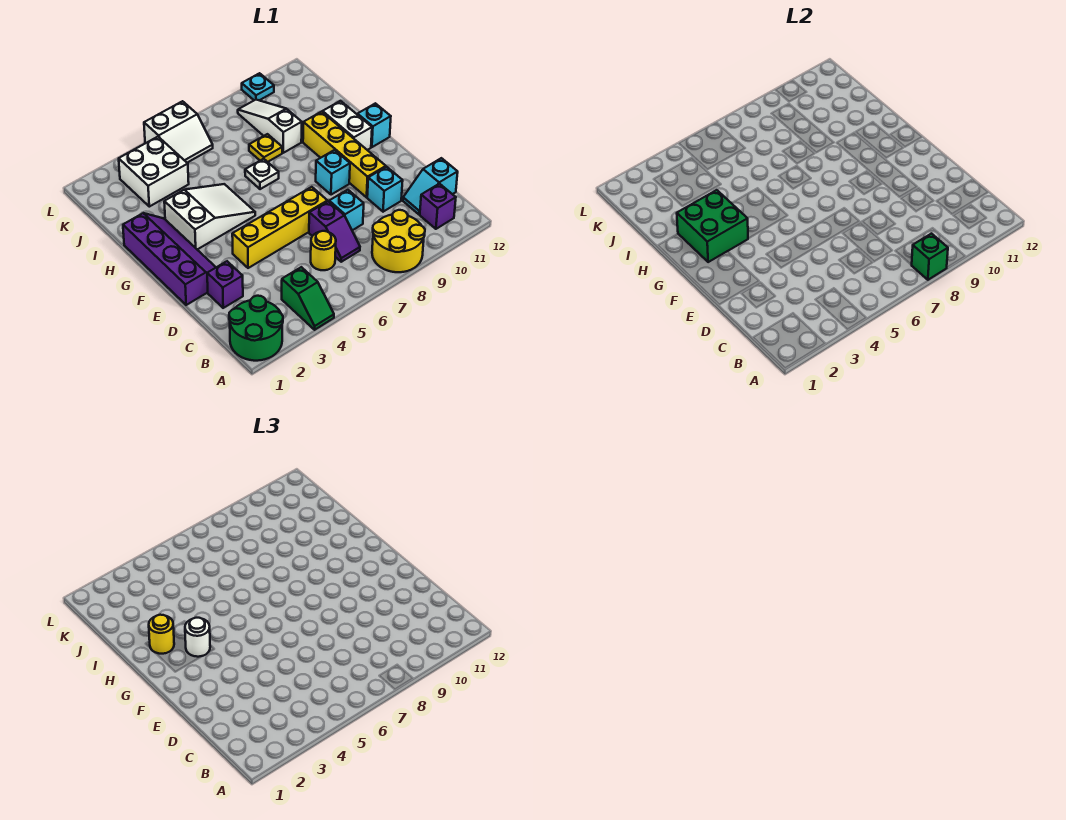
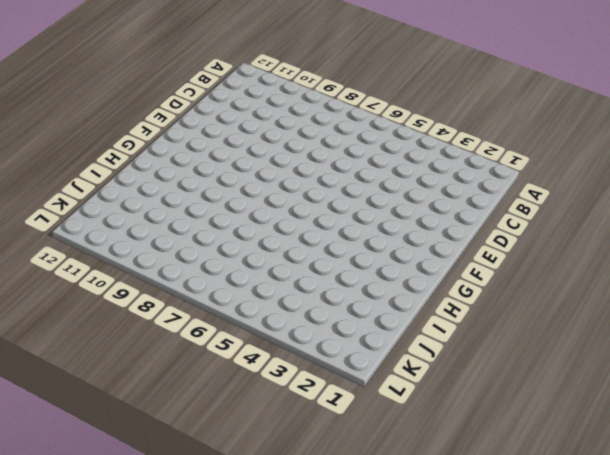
none -> green 2x2 round brick [229,296,283,361]
none -> green 1x2 slope [282,267,334,330]
none -> yellow 2x2 round brick [372,210,425,272]

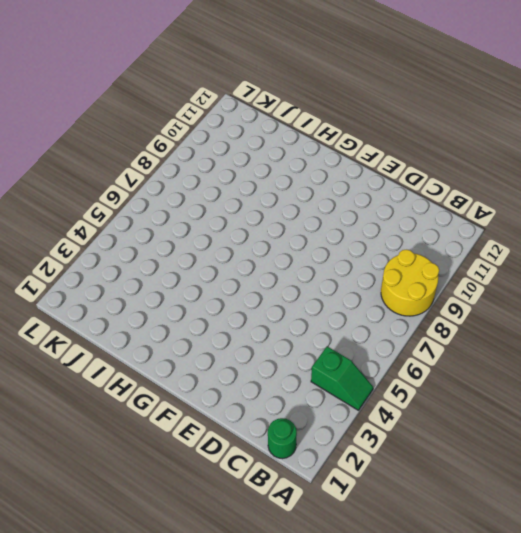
green 1x1 round brick [268,418,297,459] -> green 2x2 round brick [229,296,283,361]
none -> purple 1x1 brick [420,184,456,229]
none -> yellow 1x1 round brick [311,231,336,270]
none -> purple 1x2 slope [309,201,360,262]

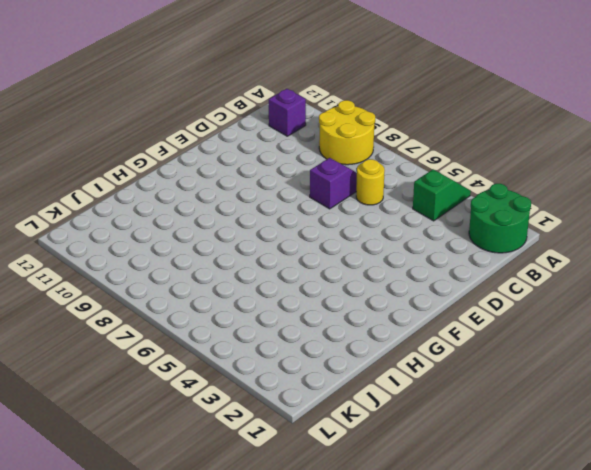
none -> cyan 1x2 slope [403,158,458,214]
none -> purple 1x1 brick [207,261,243,308]
none -> cyan 1x1 brick [329,190,364,230]

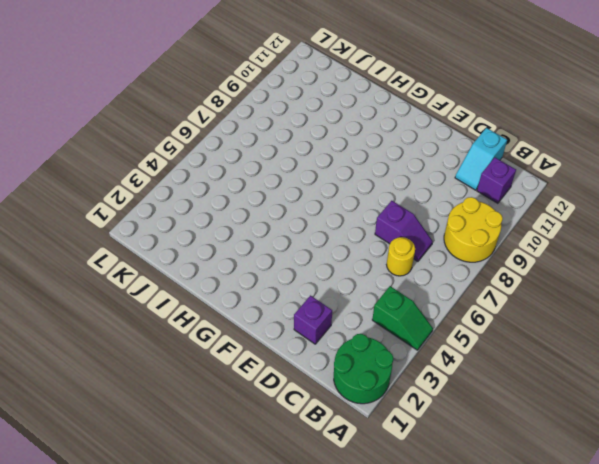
none -> cyan 1x1 brick [329,190,364,230]
none -> cyan 1x1 brick [367,167,403,212]
none -> purple 2x4 slope [123,213,216,305]

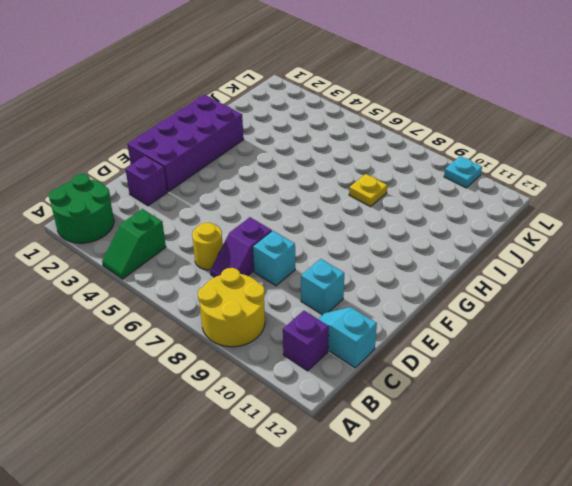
purple 2x4 brick [127,95,244,191] -> purple 2x4 slope [123,213,216,305]
none -> yellow 1x4 brick [232,187,327,268]
none -> yellow 1x4 brick [303,112,386,197]
none -> cyan 1x1 brick [316,150,350,195]

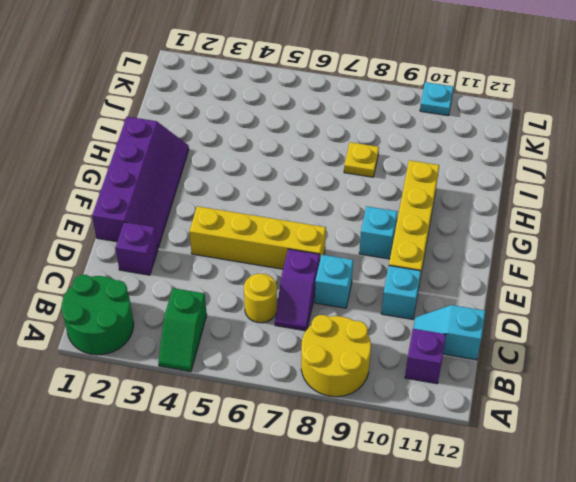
none -> white 2x3 slope [164,184,255,249]
none -> white 1x2 brick [323,101,372,150]
none -> cyan 1x1 brick [357,103,391,147]

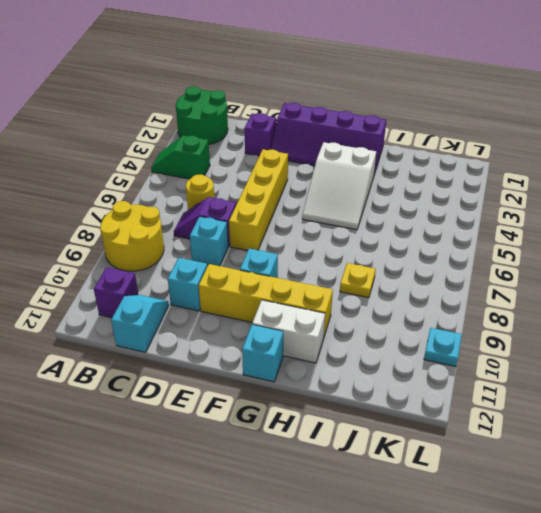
none -> white 1x1 plate [245,159,279,189]
none -> white 1x3 slope [238,100,302,153]
none -> white 2x2 brick [119,137,189,207]

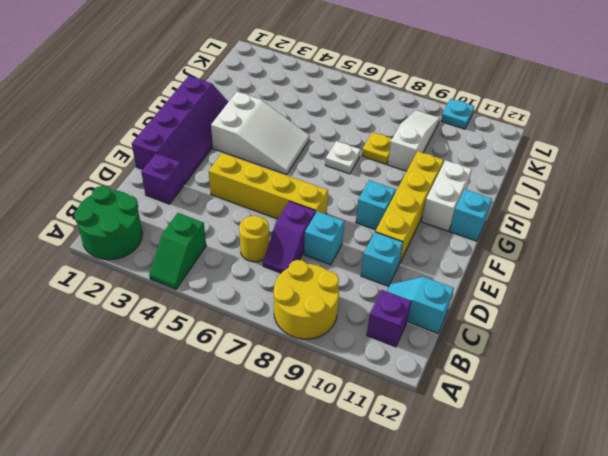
none -> white 2x2 brick [119,137,189,207]
none -> white 2x2 slope [144,101,213,163]
none -> green 1x1 brick [912,234,948,280]

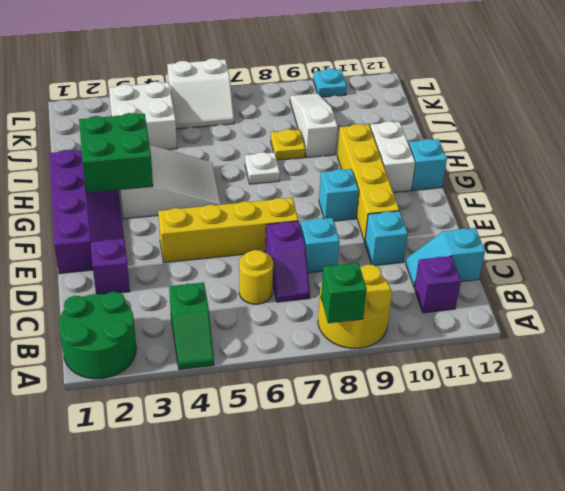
none -> white 1x1 round brick [185,618,210,657]
none -> yellow 1x1 round brick [149,615,174,654]

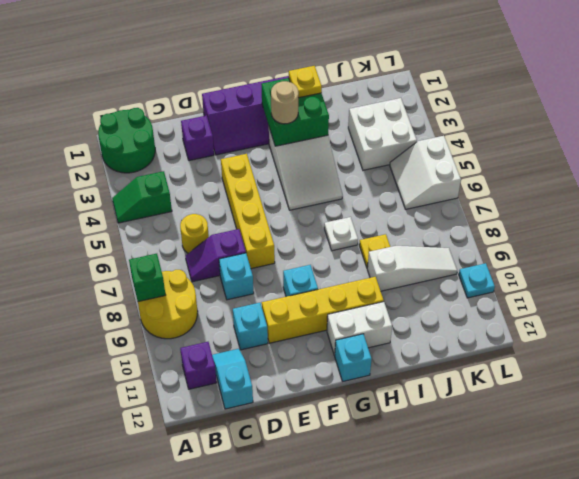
tan 1x1 round brick [271,81,299,124] -> white 1x1 round brick [185,618,210,657]
yellow 1x1 plate [289,66,322,98] -> yellow 1x1 round brick [149,615,174,654]

